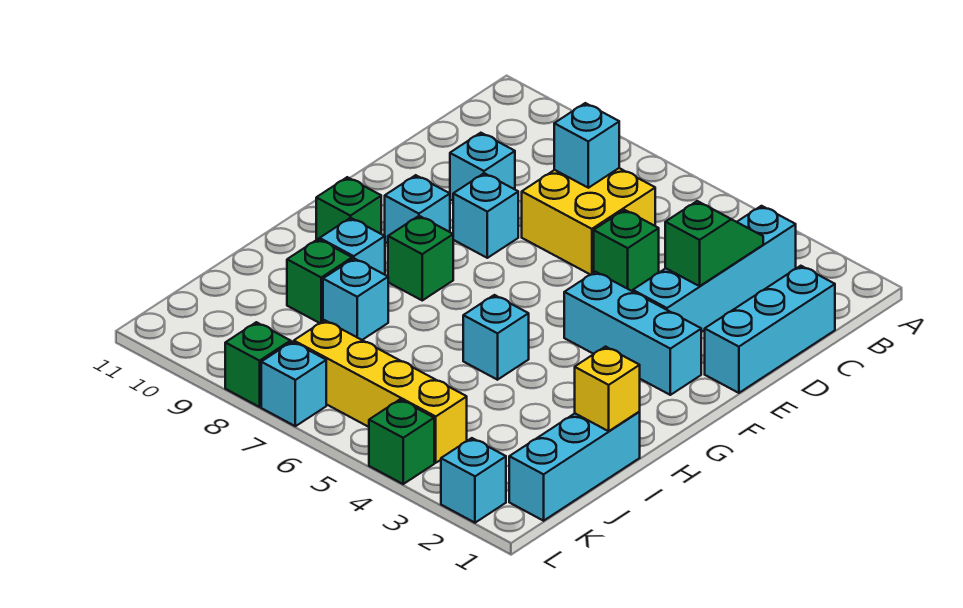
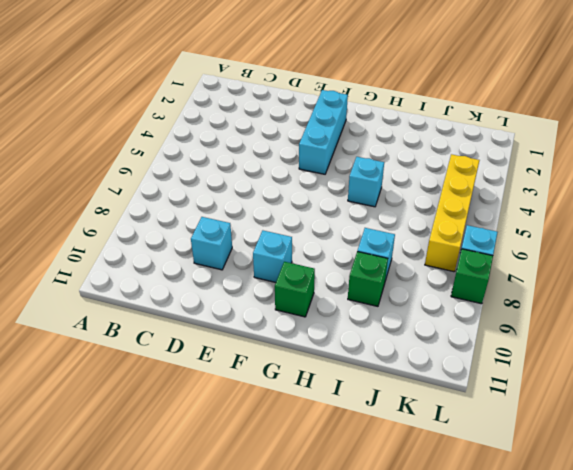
none -> cyan 1x4 brick [633,206,796,332]
none -> cyan 1x3 brick [705,266,835,393]
none -> yellow 2x2 brick [522,168,655,275]

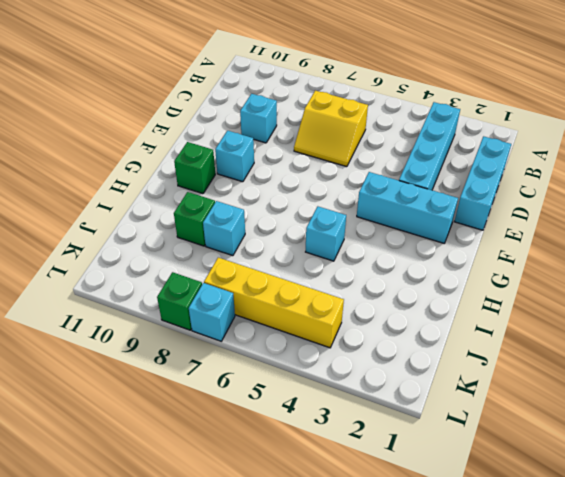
yellow 2x2 slope [294,91,368,167] -> yellow 2x2 brick [522,168,655,275]
none -> green 1x1 brick [594,210,659,291]
none -> cyan 1x1 brick [453,173,518,258]
none -> green 1x1 brick [388,216,453,300]

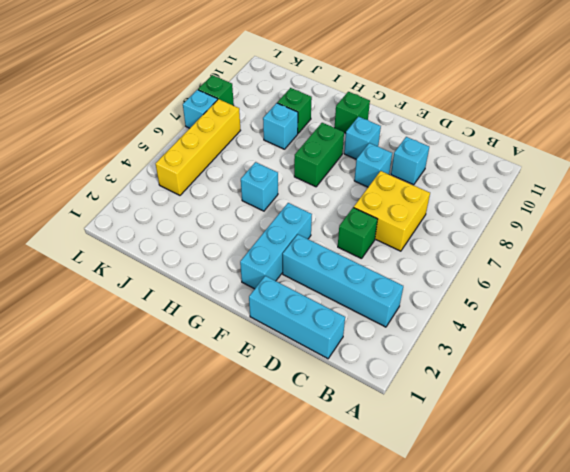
green 1x2 brick [294,123,344,187] -> green 1x1 brick [388,216,453,300]
none -> cyan 1x1 brick [320,218,385,275]
none -> cyan 1x3 brick [509,412,640,521]
none -> cyan 1x1 brick [441,438,506,523]

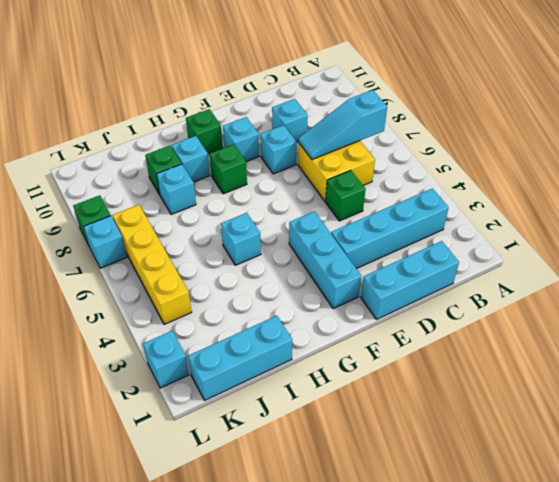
cyan 1x3 slope [299,90,387,160] -> cyan 1x1 brick [554,103,619,188]
none -> green 1x1 brick [369,400,434,484]
none -> green 1x2 slope [665,201,763,286]
none -> yellow 1x1 brick [575,347,640,431]

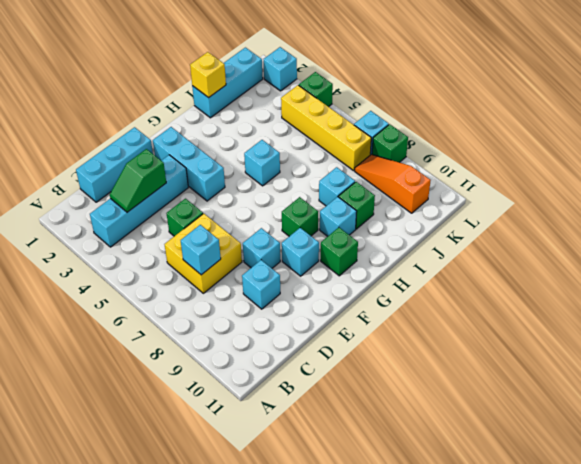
orange 1x3 slope [355,154,431,213] -> none

